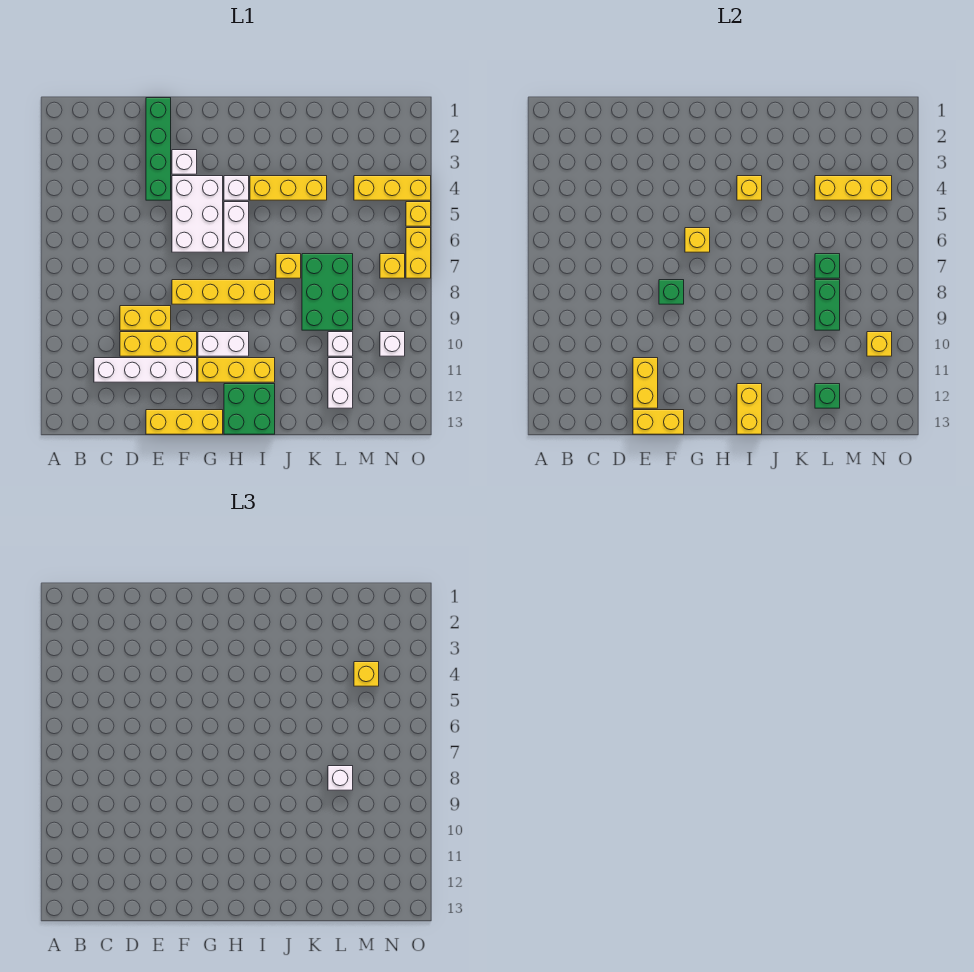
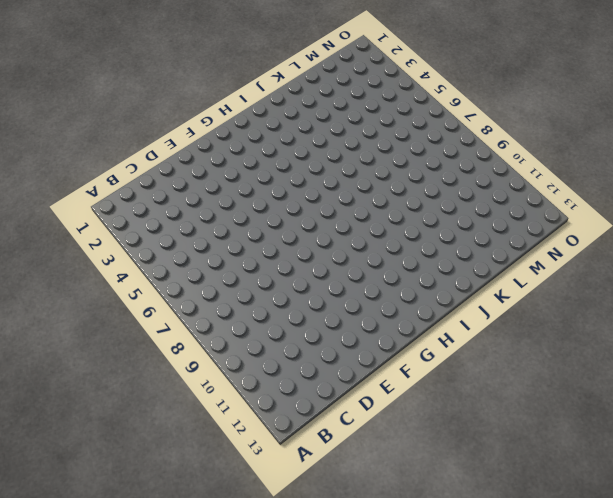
none -> white 1x4 brick [94,358,197,382]
none -> yellow 1x2 brick [120,306,171,330]
none -> yellow 1x3 brick [120,332,197,356]
none -> green 1x4 brick [146,98,171,200]

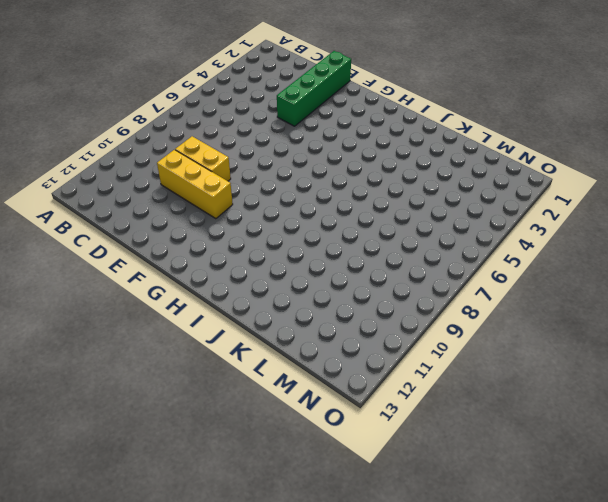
none -> white 1x4 brick [94,358,197,382]
none -> yellow 1x3 brick [146,410,223,434]
none -> white 1x1 brick [172,150,197,174]
none -> white 2x3 brick [172,176,223,252]

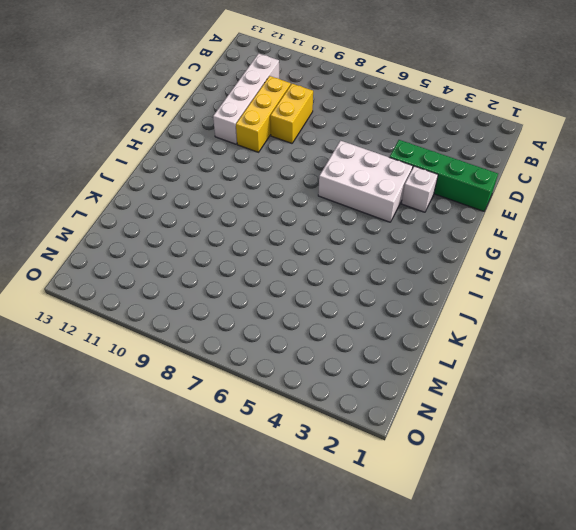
none -> yellow 1x3 brick [146,410,223,434]
none -> yellow 1x4 brick [172,280,275,304]
none -> white 1x2 brick [198,332,249,356]
none -> yellow 1x3 brick [198,358,275,382]

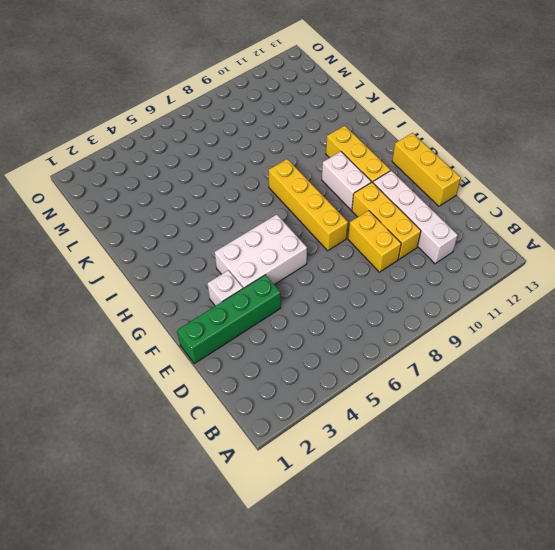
none -> white 1x1 brick [224,176,249,200]
none -> white 1x2 brick [224,202,249,252]
none -> green 2x2 brick [224,384,275,434]
none -> yellow 1x3 brick [250,176,327,200]

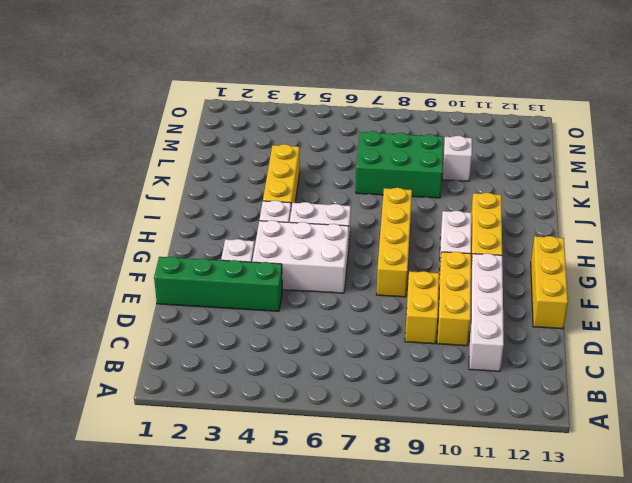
none -> green 2x2 brick [224,384,275,434]
none -> yellow 1x1 brick [276,254,301,278]
none -> white 1x2 brick [328,358,353,408]
none -> yellow 1x3 brick [354,176,431,200]

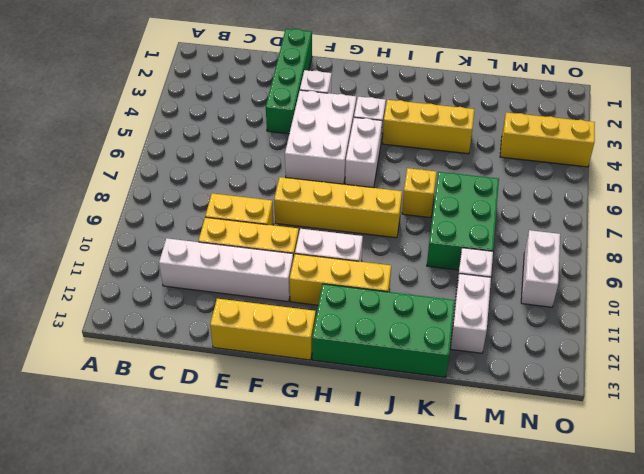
green 2x4 brick [312,284,455,377] -> green 2x2 brick [224,384,275,434]
white 1x2 brick [521,230,560,307] -> white 1x1 brick [380,332,405,356]
none -> yellow 1x1 brick [380,254,405,278]
none -> yellow 1x1 brick [406,202,431,226]
none -> yellow 1x2 brick [406,228,431,278]
none -> yellow 1x2 brick [633,358,658,408]

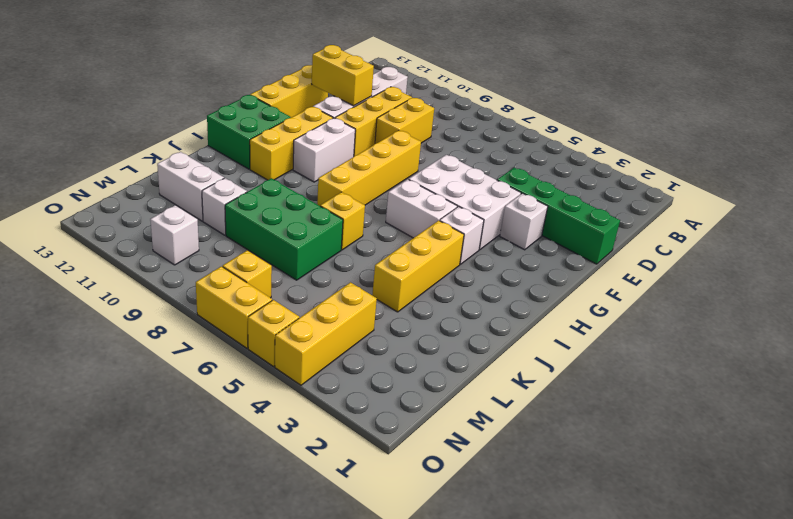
none -> yellow 1x2 brick [633,410,684,434]
none -> green 1x1 brick [659,280,684,304]
none -> yellow 1x1 brick [685,228,710,252]
none -> yellow 1x1 brick [737,176,762,200]

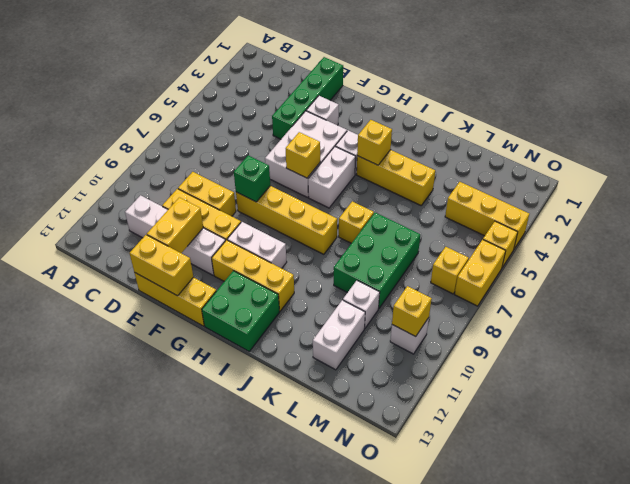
none -> yellow 1x2 brick [737,384,762,434]
none -> yellow 1x3 brick [815,176,892,200]
none -> green 1x1 brick [815,254,840,278]
none -> green 1x2 brick [815,280,840,330]

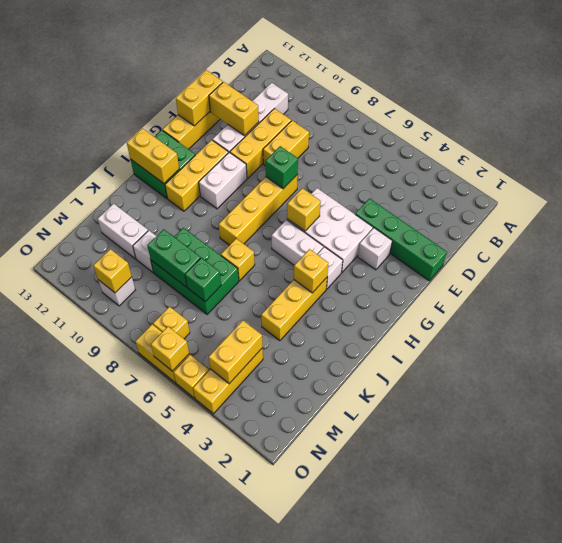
yellow 1x2 brick [209,320,263,384] -> yellow 1x3 brick [815,176,892,200]
yellow 1x1 brick [151,327,189,371] -> yellow 1x1 brick moved to [354,662,379,686]
none -> green 1x1 brick [815,384,840,408]
none -> white 1x1 brick [328,766,353,790]

